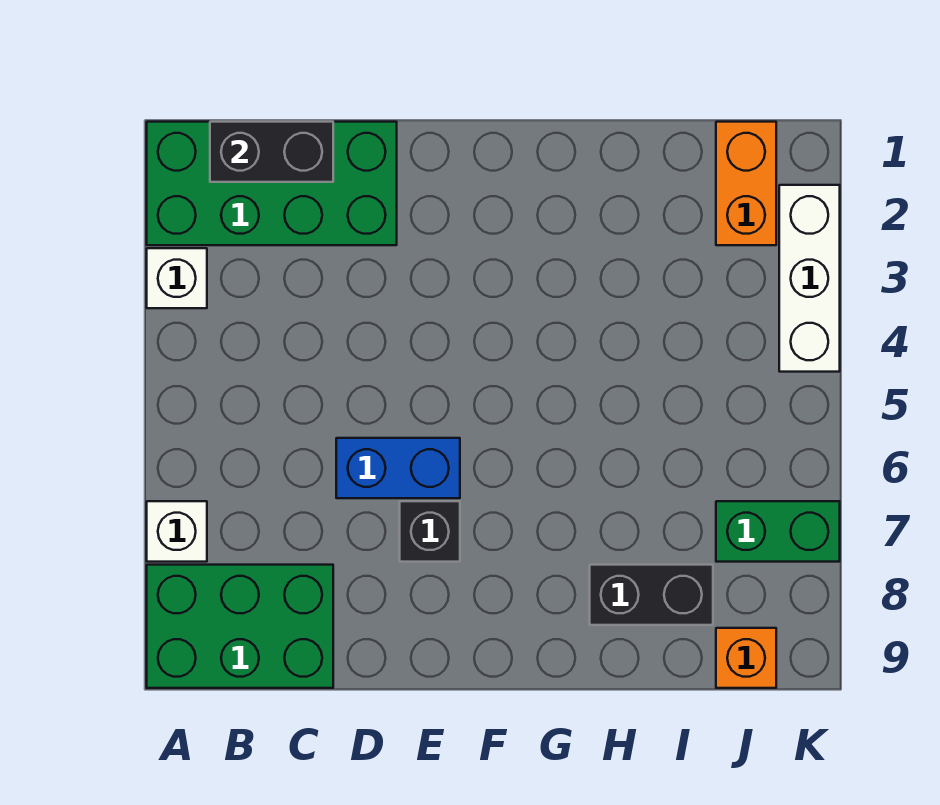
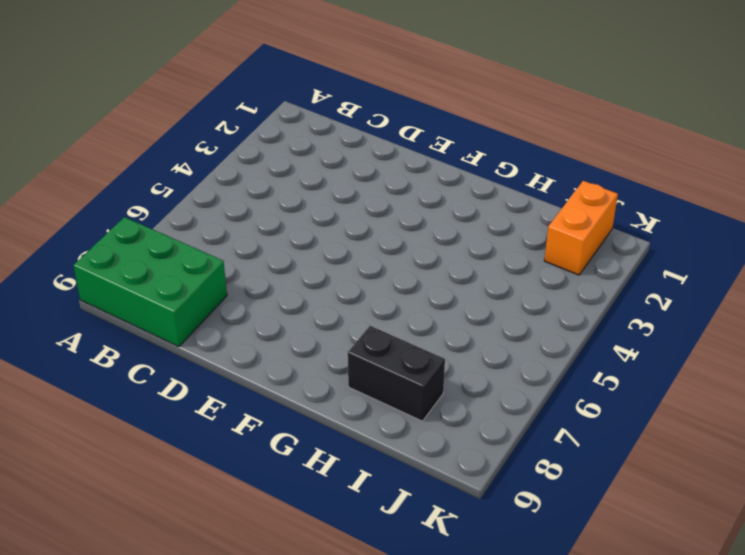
none -> green 2x4 brick [147,122,397,245]
none -> white 1x1 brick [147,248,207,308]
none -> white 1x1 brick [147,501,207,562]

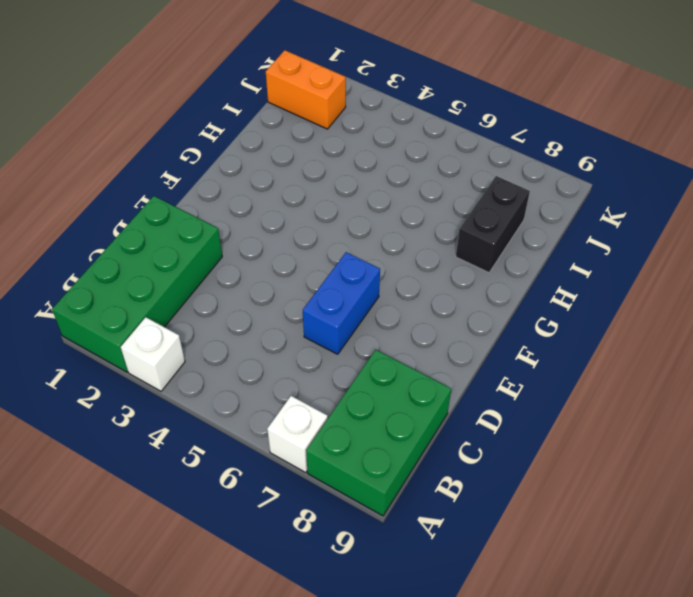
none -> black 1x1 brick [400,501,460,562]
none -> green 1x2 brick [716,501,840,562]
none -> orange 1x1 brick [716,628,776,688]

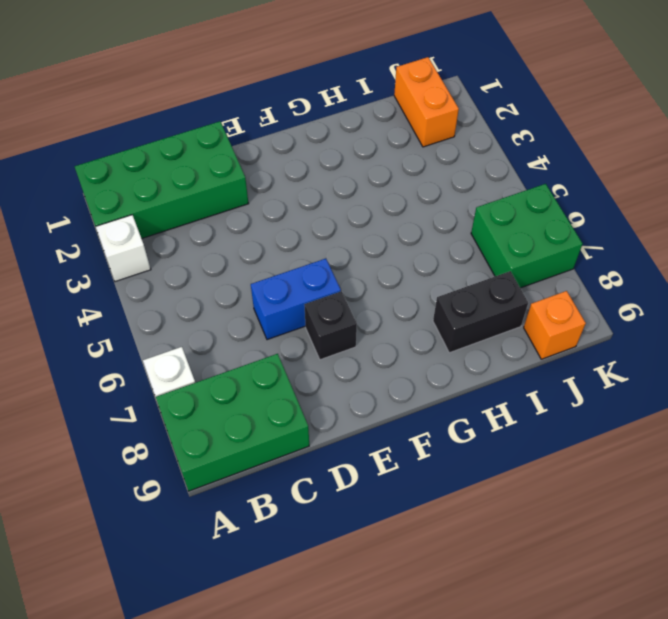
green 2x2 brick [471,184,582,288] -> green 1x2 brick [716,501,840,562]
none -> white 1x3 brick [779,185,840,372]
none -> black 1x2 brick [210,122,333,182]

